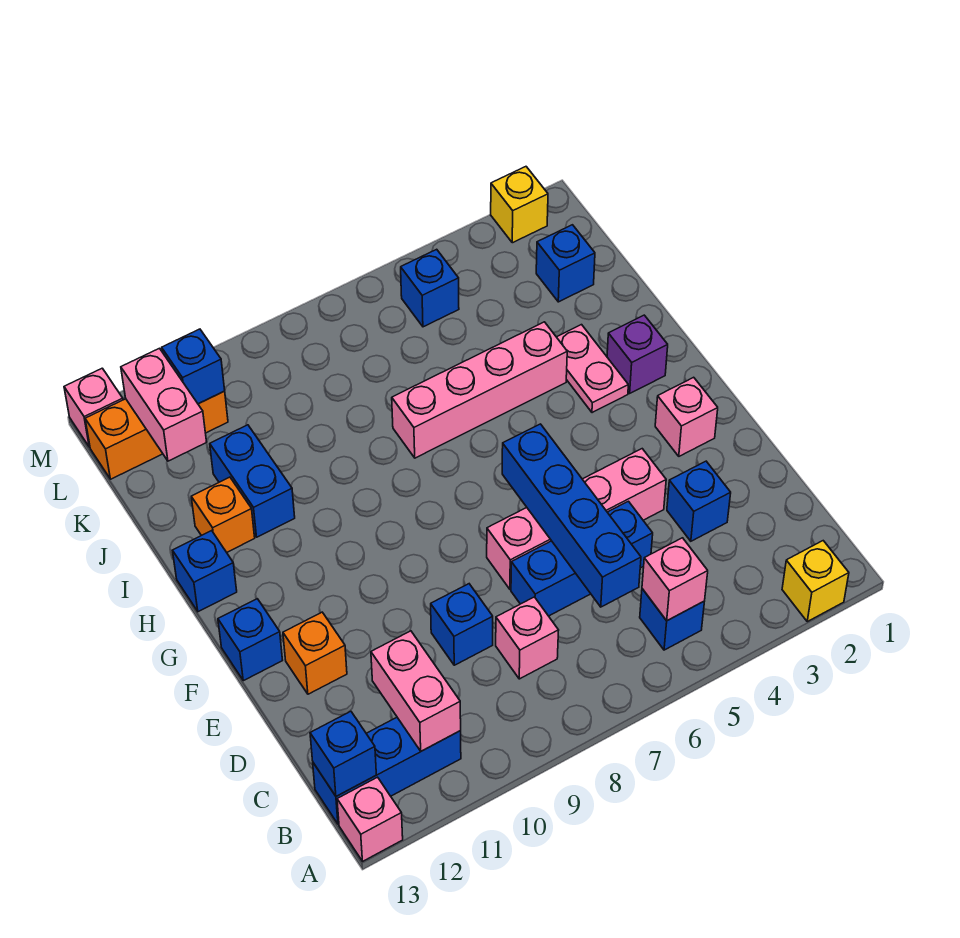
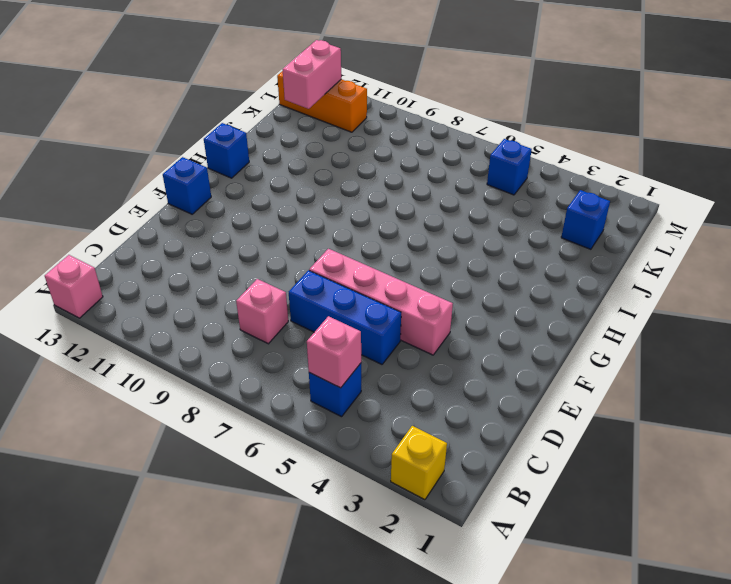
none -> blue 1x3 brick [313,717,461,824]
none -> blue 1x1 brick [667,461,731,541]
none -> blue 1x1 brick [431,584,493,665]

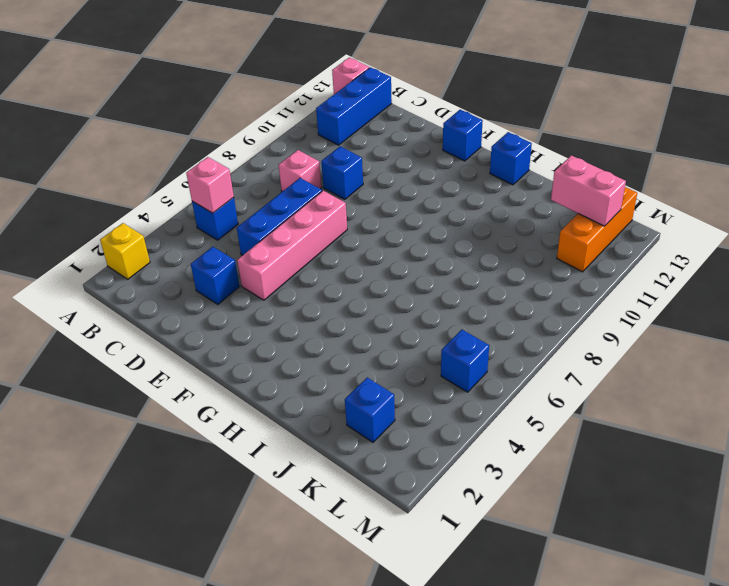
none -> orange 1x1 brick [283,612,347,694]
none -> pink 1x1 brick [655,377,718,456]
none -> purple 1x1 brick [607,315,668,393]

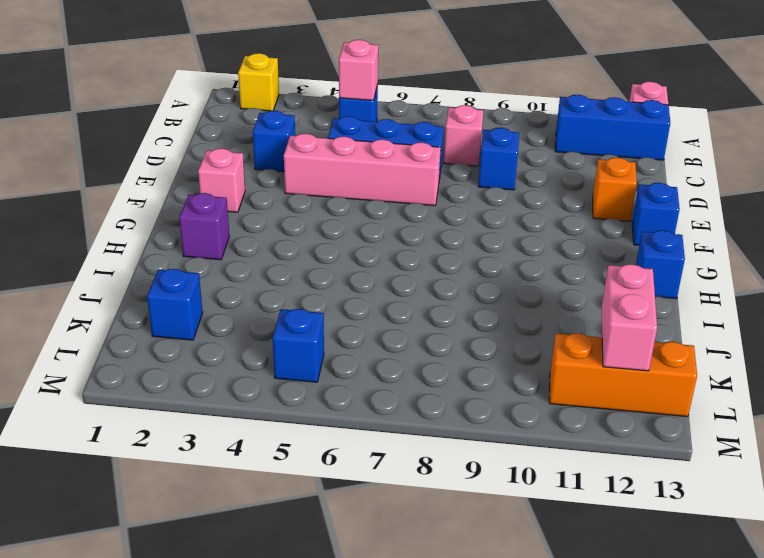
none -> pink 1x2 plate [557,325,628,413]
none -> pink 1x4 brick [392,322,567,458]
none -> blue 1x2 brick [210,425,295,537]

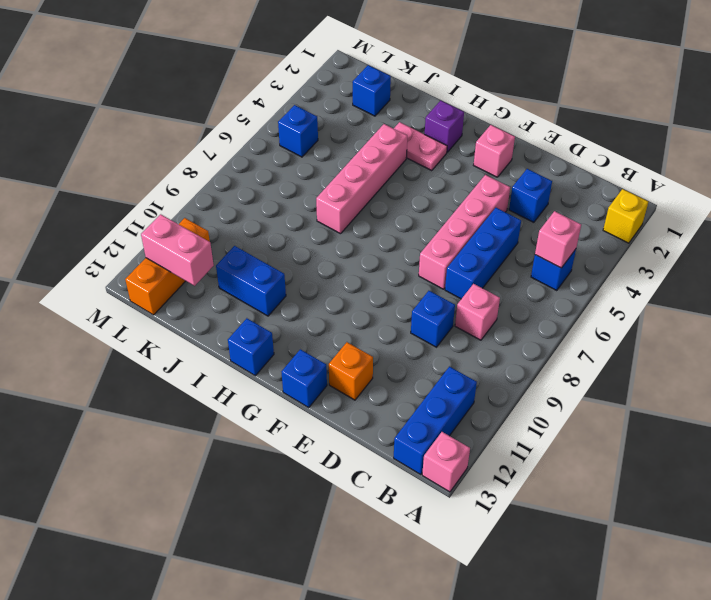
none -> orange 1x1 brick [191,477,255,552]
none -> yellow 1x1 brick [491,167,548,243]
none -> pink 1x1 brick [64,368,123,447]

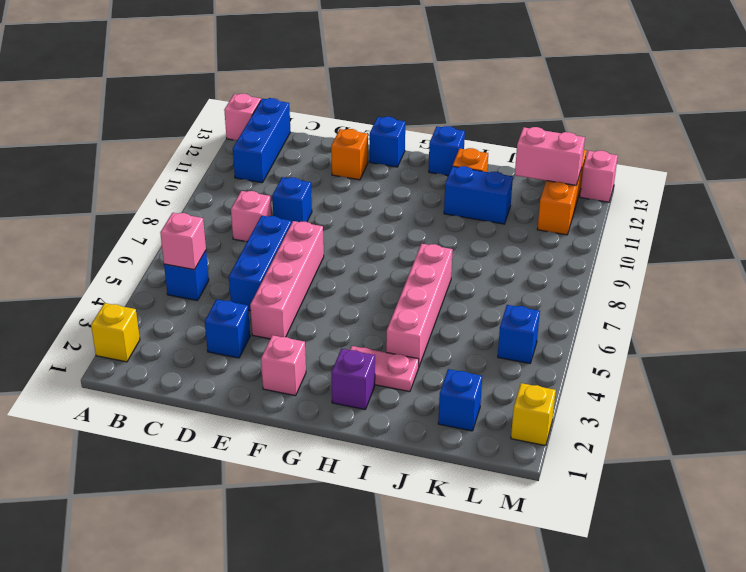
none -> pink 1x2 brick [371,631,461,751]
none -> blue 1x1 brick [310,711,376,796]
none -> blue 1x4 brick [502,424,641,607]

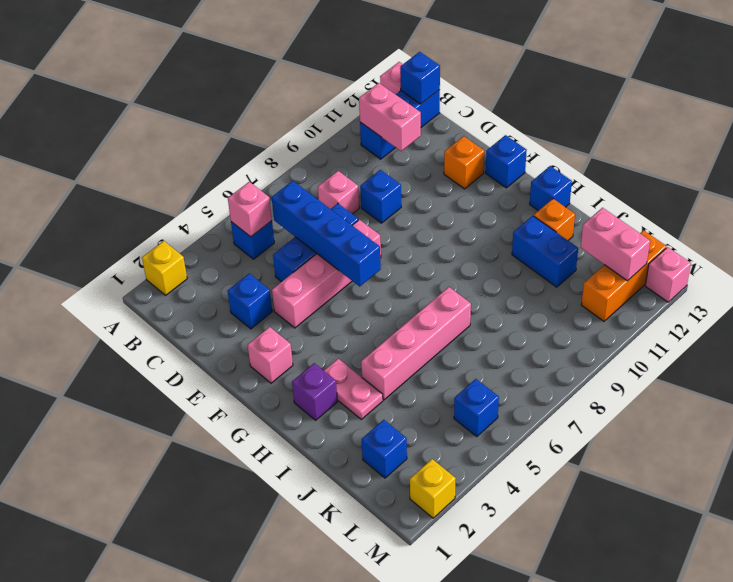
none -> blue 1x1 brick [162,329,225,404]

